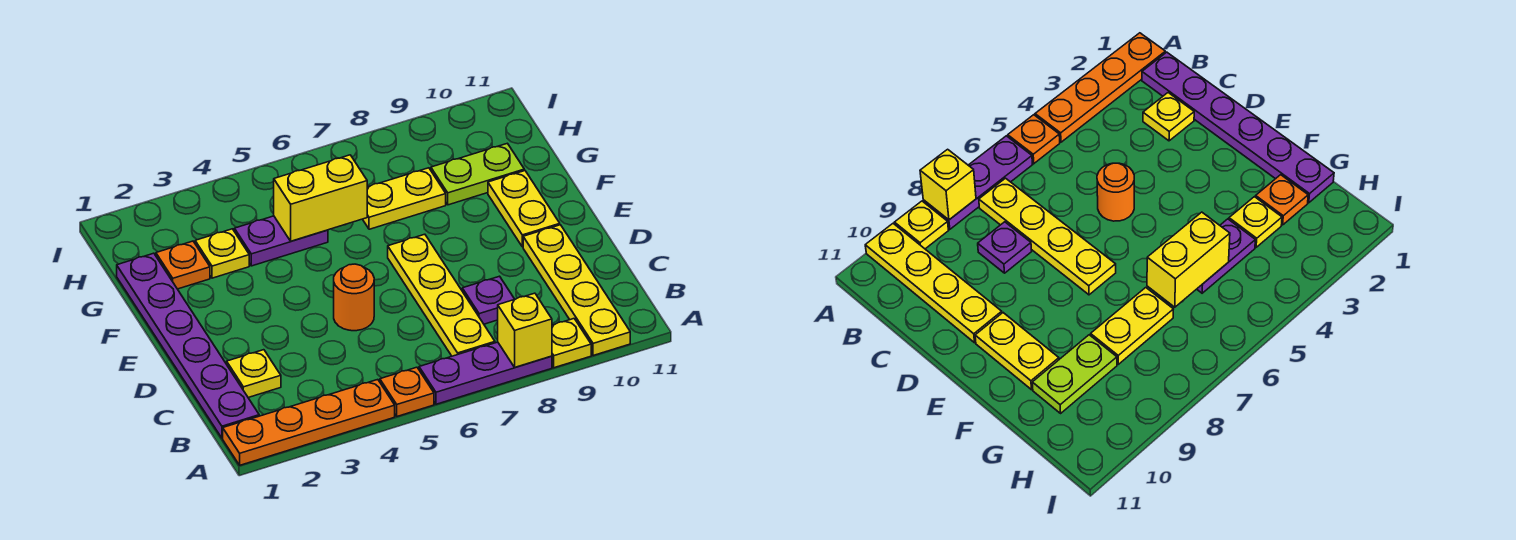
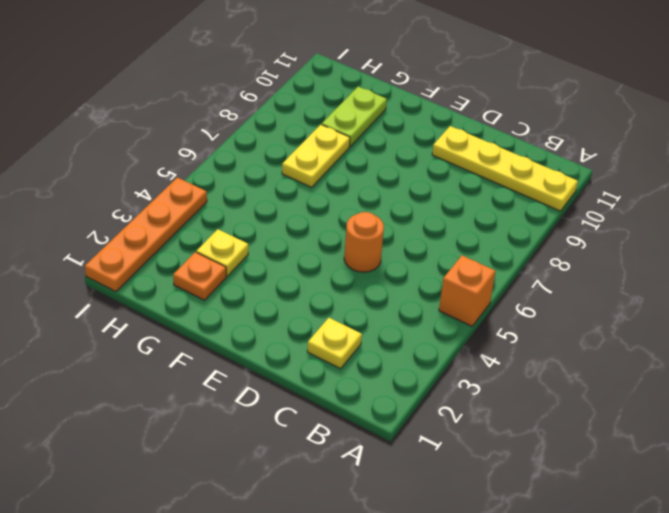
orange 1x1 brick [439,256,495,326] -> orange 1x1 plate [380,367,434,416]
orange 1x4 plate [85,178,207,292] -> orange 1x4 plate moved to [223,380,395,465]
none -> purple 1x3 plate [419,342,552,404]
none -> yellow 1x1 plate [552,319,591,368]
none -> purple 1x6 plate [117,253,259,438]

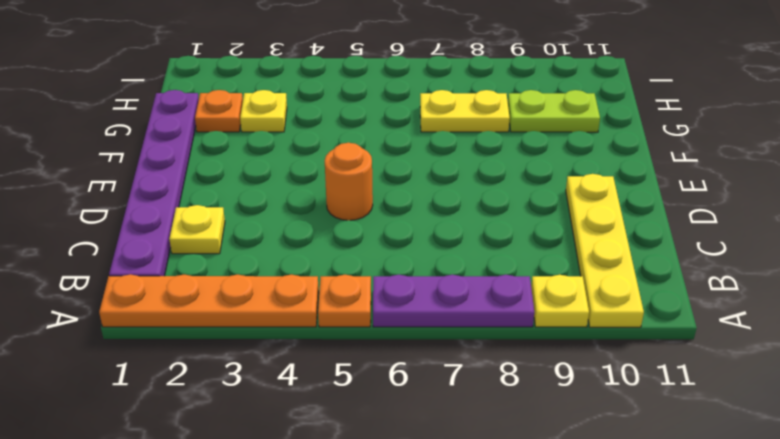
none -> yellow 1x4 plate [388,234,495,356]
none -> purple 1x1 plate [462,276,515,324]
none -> yellow 1x2 plate [488,171,560,247]

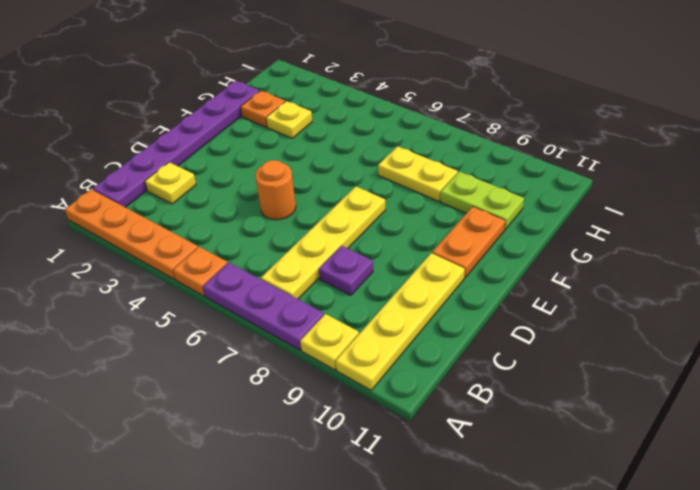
orange 1x2 plate [432,207,505,278] -> yellow 1x2 plate [488,171,560,247]
none -> purple 1x2 plate [234,216,328,266]
none -> yellow 1x1 brick [498,293,552,367]
none -> yellow 1x2 brick [274,155,367,241]

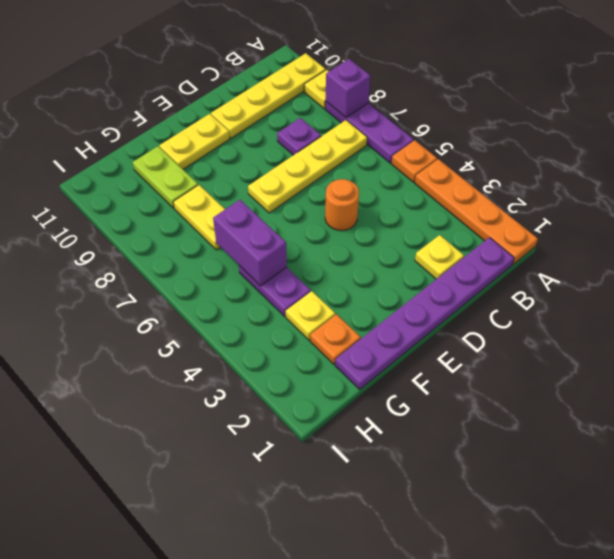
purple 1x1 brick [326,59,370,117] -> yellow 1x1 brick [498,293,552,367]
purple 1x2 brick [213,200,287,286] -> yellow 1x2 brick [274,155,367,241]

